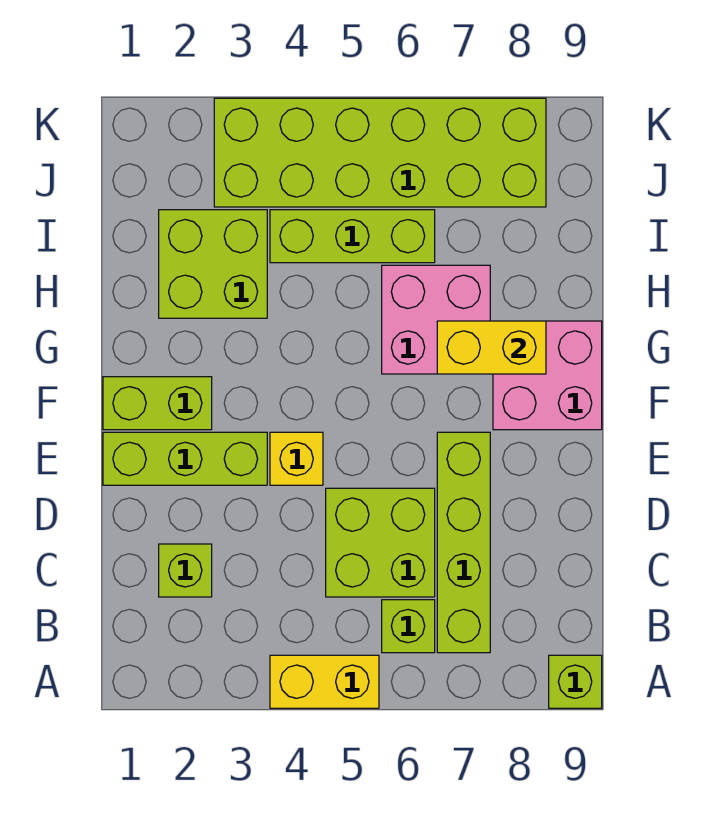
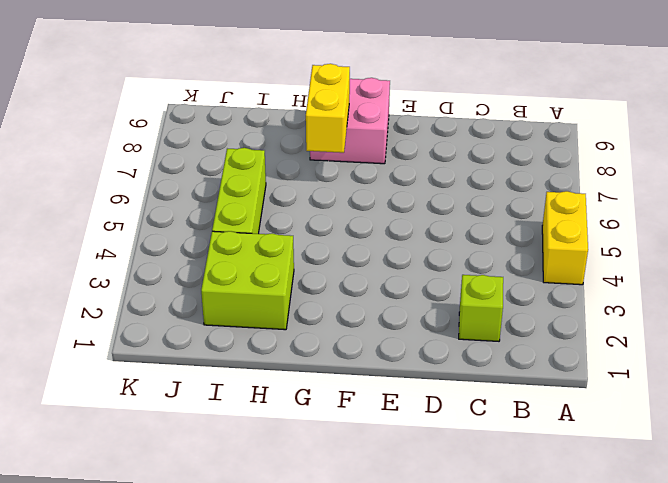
none -> lime 1x1 brick [549,655,602,708]
none -> lime 1x1 brick [382,600,435,653]
none -> lime 1x4 brick [437,432,490,653]

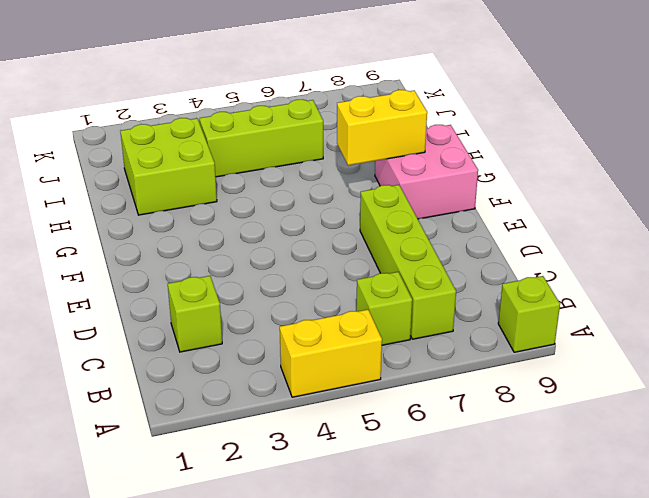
none -> lime 2x2 brick [326,488,435,597]
none -> lime 1x3 brick [103,432,267,485]
none -> yellow 1x1 brick [270,432,323,485]

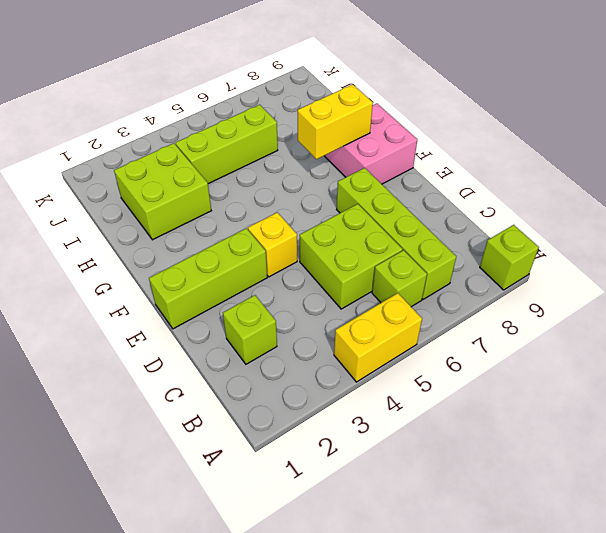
none -> lime 1x2 brick [103,377,212,430]
none -> pink 2x2 brick [382,265,490,374]
none -> lime 2x6 brick [214,98,546,207]

